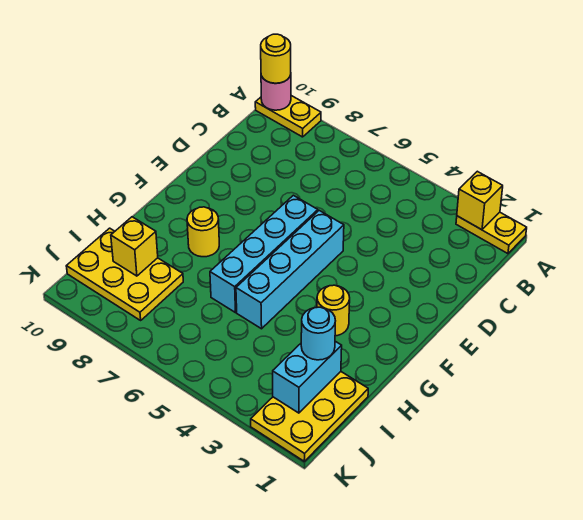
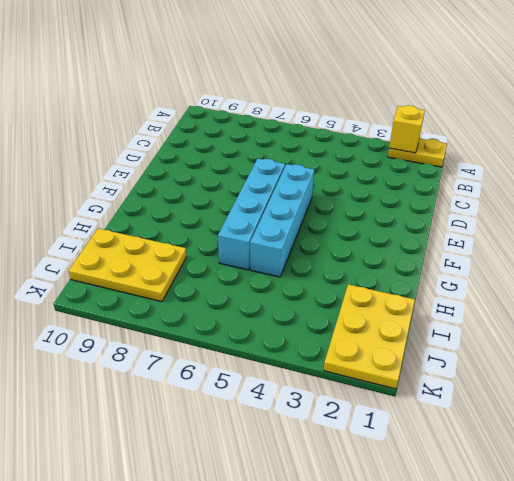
none -> yellow 1x2 plate [255,96,321,137]
none -> yellow 1x1 round brick [317,285,350,336]
none -> yellow 1x1 round brick [187,207,219,257]

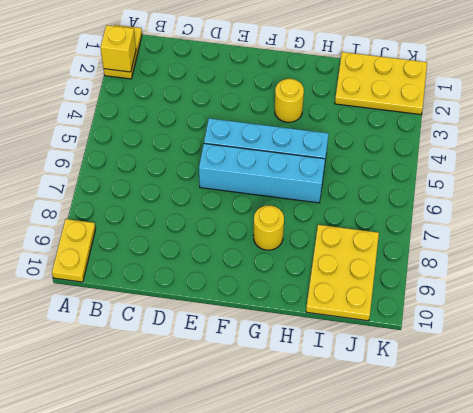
none -> pink 1x1 round brick [261,75,291,110]
none -> cyan 1x2 brick [273,341,342,413]
none -> yellow 1x1 brick [111,217,158,276]

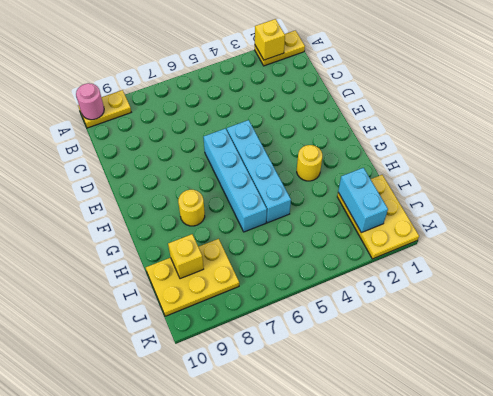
none -> yellow 1x1 round brick [261,34,291,83]
none -> cyan 1x1 round brick [301,307,335,360]

